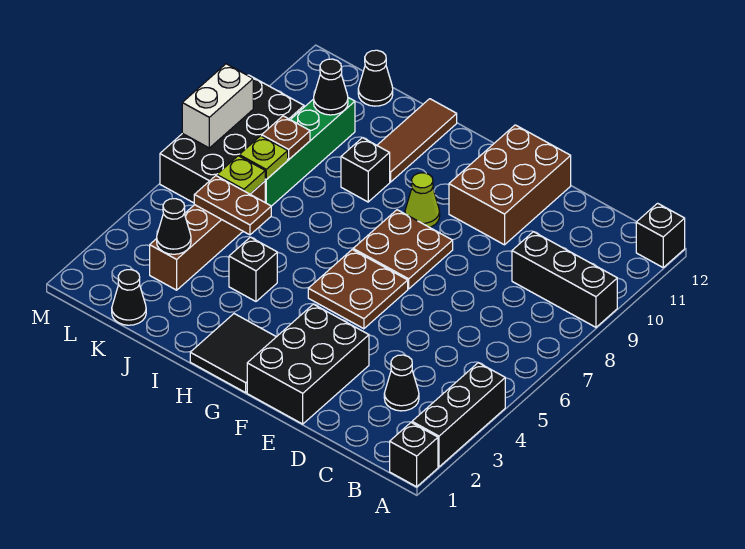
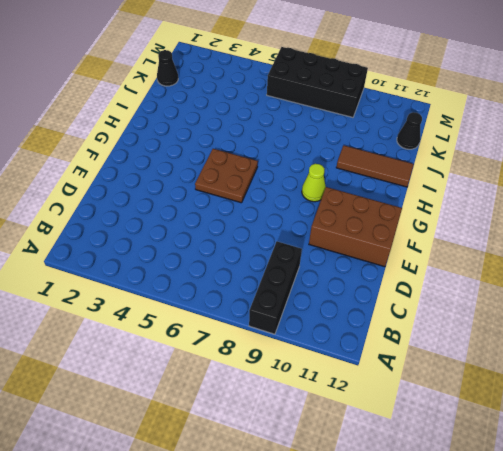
none -> black 1x1 brick [390,422,438,487]
none -> black 1x3 brick [412,363,505,467]
none -> black 1x1 brick [636,203,685,267]

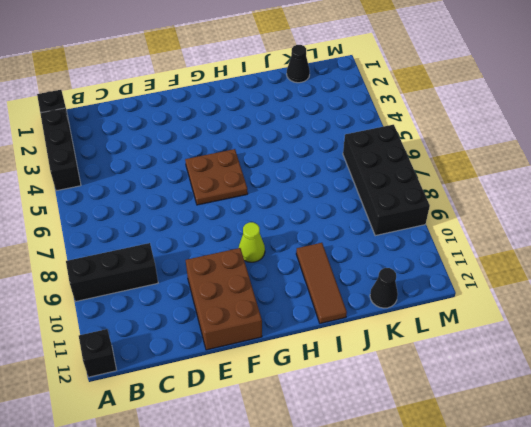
none -> black 1x1 cone [384,355,419,411]
none -> black 2x3 brick [247,304,369,424]
none -> brown 2x2 plate [353,210,453,289]

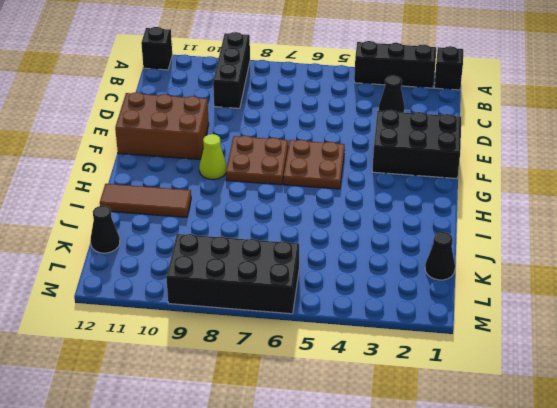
none -> black 2x2 tile [190,314,276,393]
none -> black 1x1 brick [229,237,277,301]
none -> black 1x1 brick [341,138,390,202]

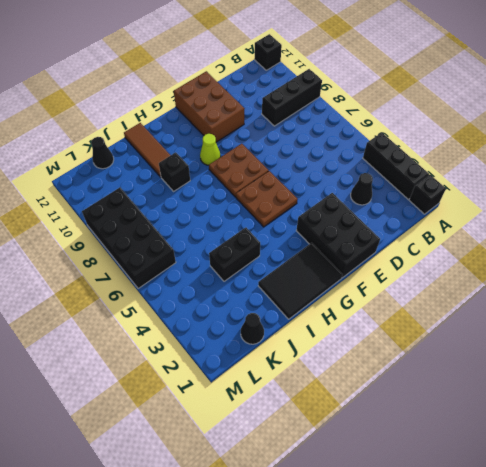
black 2x3 tile [258,243,343,319] -> black 2x2 tile [190,314,276,393]
black 1x2 brick [209,228,260,281] -> black 1x1 brick [229,237,277,301]
none -> brown 1x4 brick [150,181,265,290]
none -> green 1x4 brick [265,98,355,206]
none -> brown 1x2 plate [194,176,271,235]

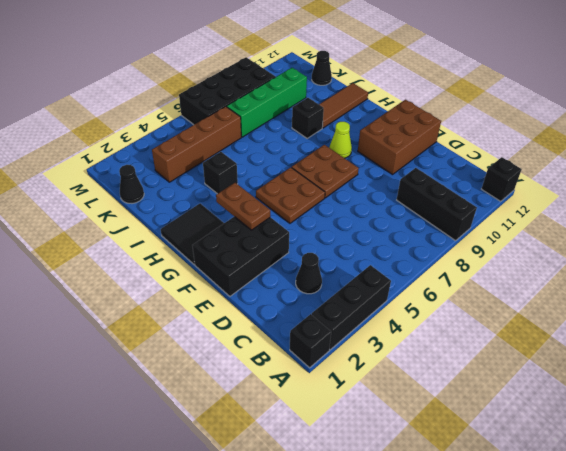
brown 1x2 plate [216,183,270,230] -> brown 1x2 plate moved to [194,176,271,235]
none -> black 1x1 cone [157,199,191,254]
none -> lime 1x1 plate [217,156,265,194]
none -> lime 1x1 plate [239,136,288,180]

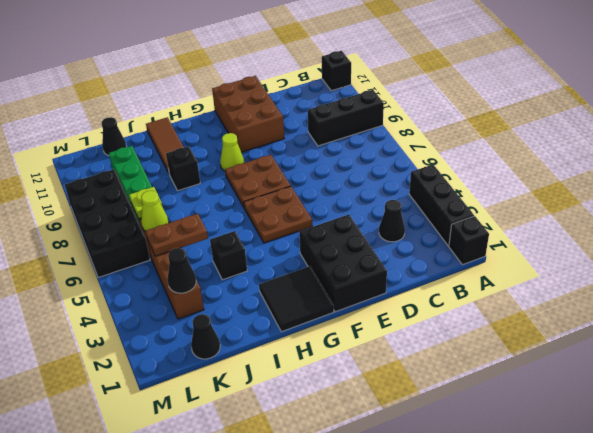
lime 1x1 cone [141,191,169,231] -> lime 1x1 plate [217,156,265,194]
none -> brown 1x1 plate [262,116,310,159]
none -> black 1x1 cone [314,59,348,115]
none -> white 1x2 brick [182,64,253,148]

